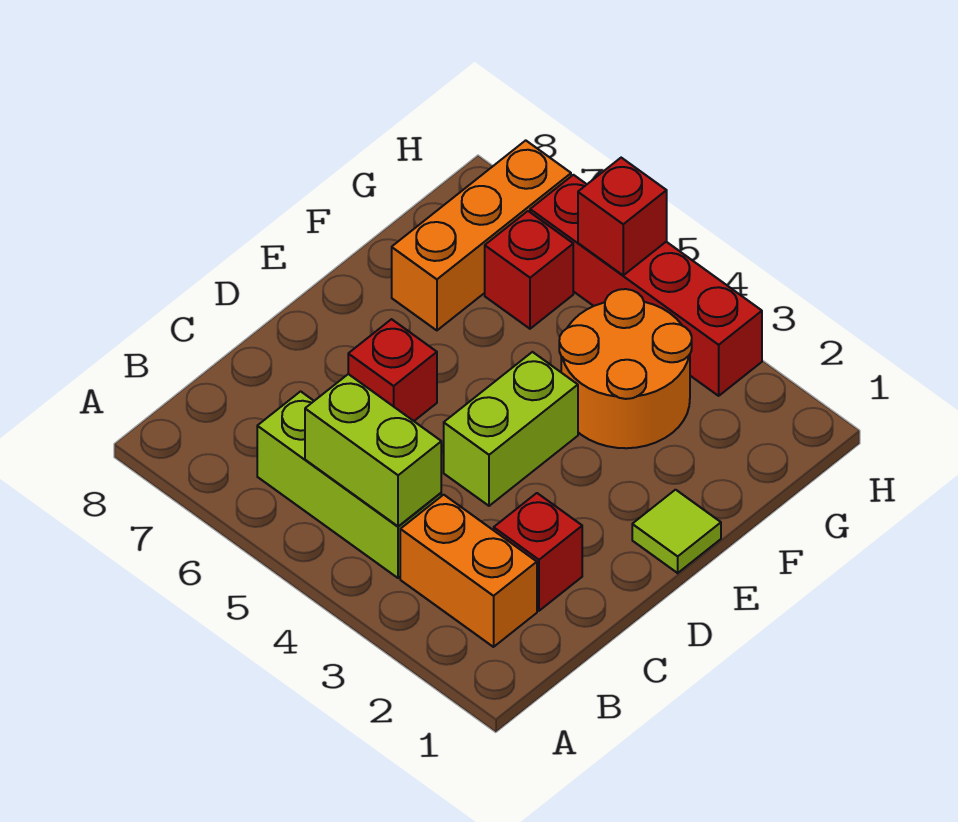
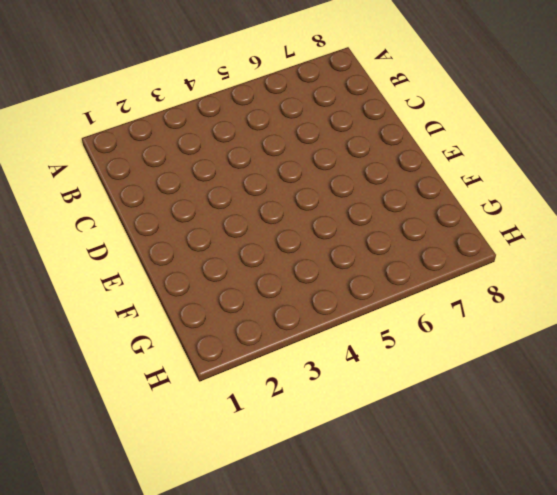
none -> orange 1x2 brick [400,495,537,647]
none -> lime 1x3 brick [257,391,441,578]
none -> red 1x1 brick [494,493,582,611]

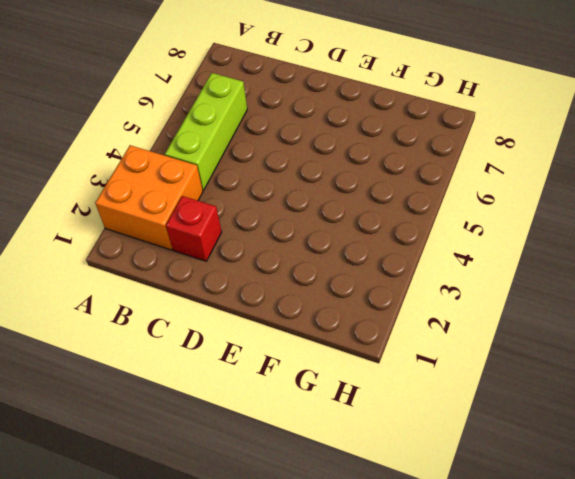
orange 2x2 brick [95,145,203,250] -> orange 1x2 brick [400,495,537,647]
none -> lime 1x2 brick [444,352,578,506]
none -> red 1x1 brick [348,319,437,421]
none -> lime 1x1 tile [632,490,721,573]

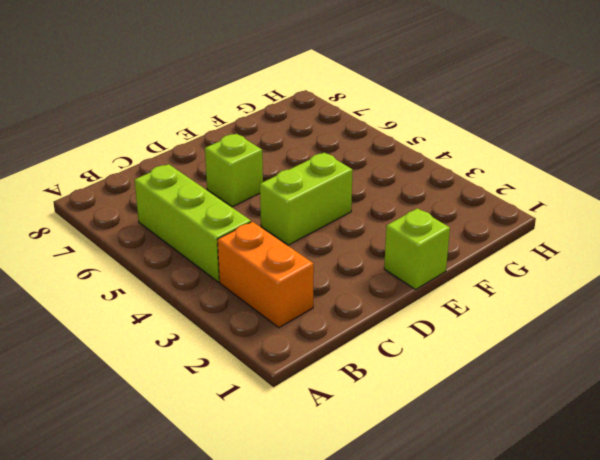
lime 1x1 brick [205,134,263,207] -> red 1x1 brick [348,319,437,421]
lime 1x1 brick [384,208,450,289] -> lime 1x1 tile [632,490,721,573]
none -> red 1x1 brick [494,493,582,611]
none -> orange 2x2 round brick [559,289,692,448]
none -> orange 1x3 brick [392,140,571,330]

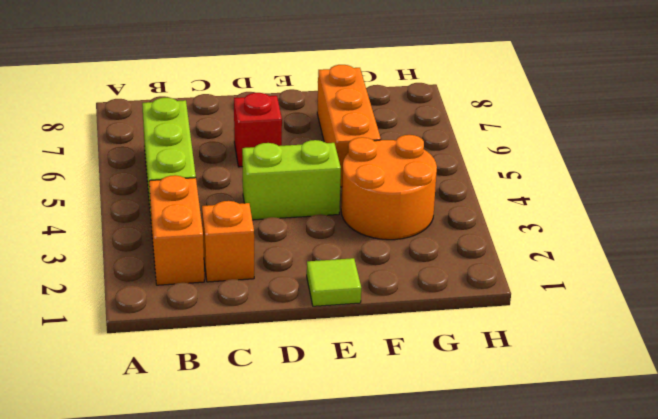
orange 1x1 brick [202,201,254,282] -> red 1x1 brick [494,493,582,611]
orange 1x3 brick [317,65,381,187] -> orange 1x3 brick turned to [392,140,571,330]
none -> red 1x1 brick [485,211,573,329]
none -> red 1x4 brick [530,175,762,396]
none -> lime 1x2 brick [305,374,441,526]

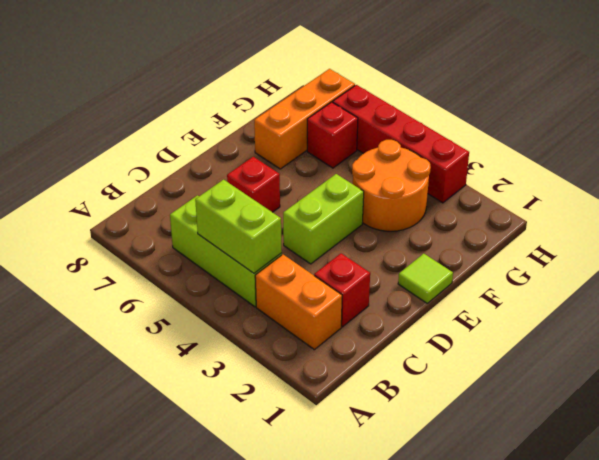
none -> red 1x1 brick [578,158,667,275]

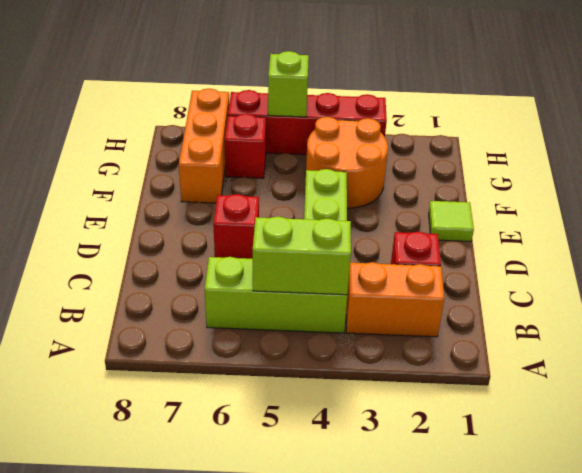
lime 1x1 brick [268,51,309,117] -> red 1x1 brick [578,158,667,275]

